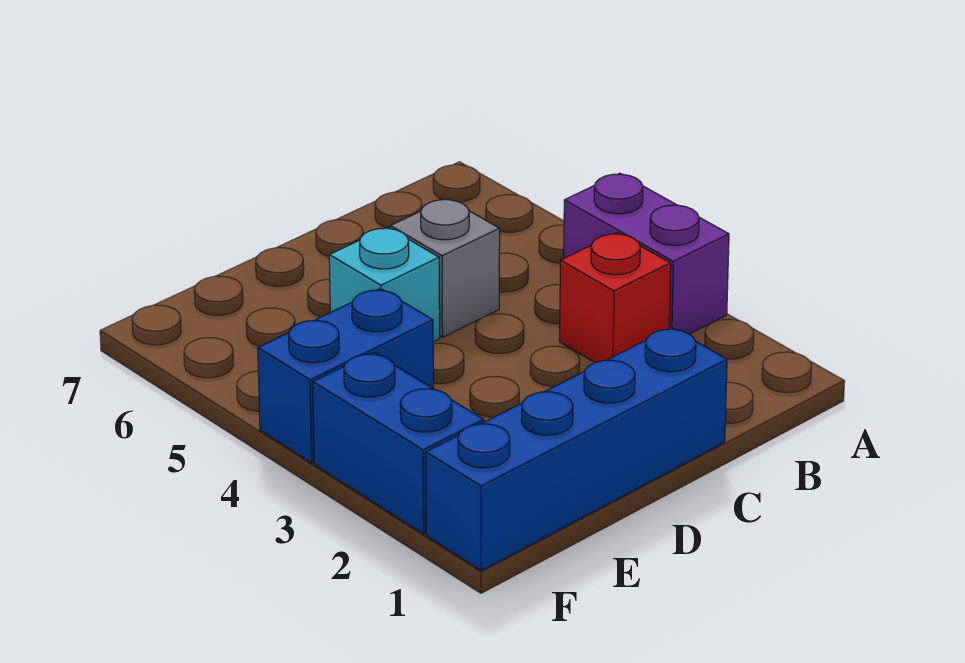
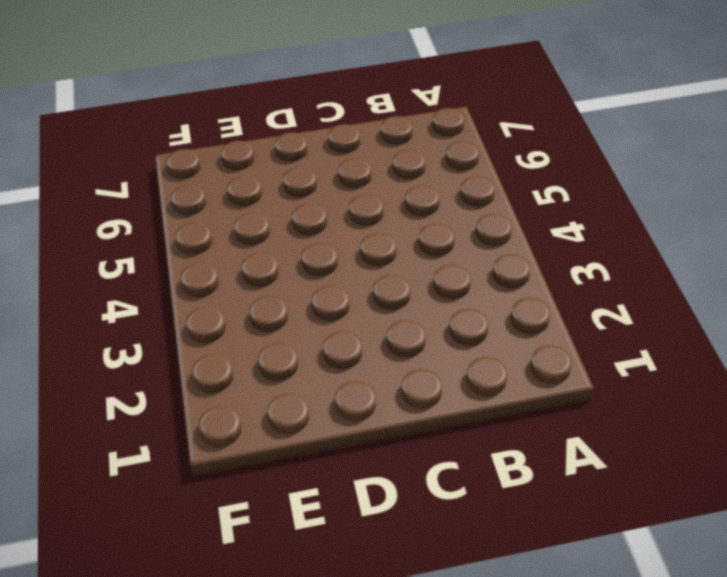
none -> purple 1x2 brick [564,173,729,334]
none -> red 1x1 brick [560,233,671,362]

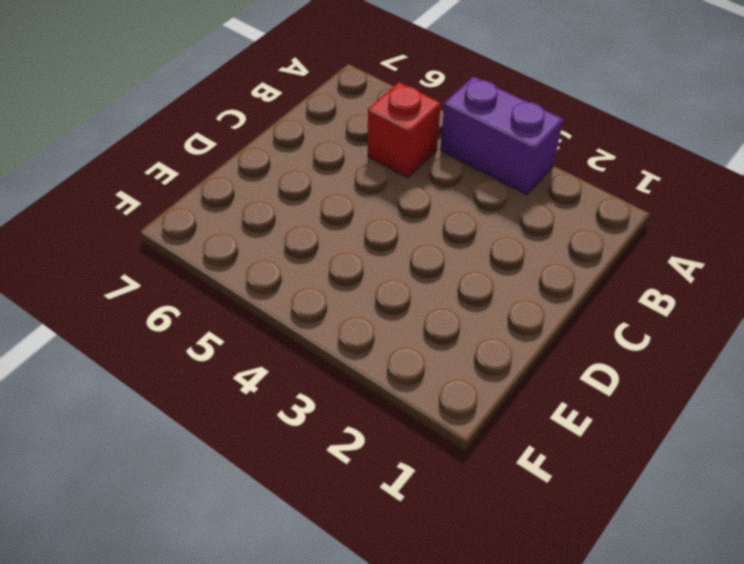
red 1x1 brick [368,82,441,178] -> red 1x1 brick moved to [560,233,671,362]
none -> blue 1x4 brick [426,327,727,571]
none -> grey 1x1 brick [391,199,500,337]

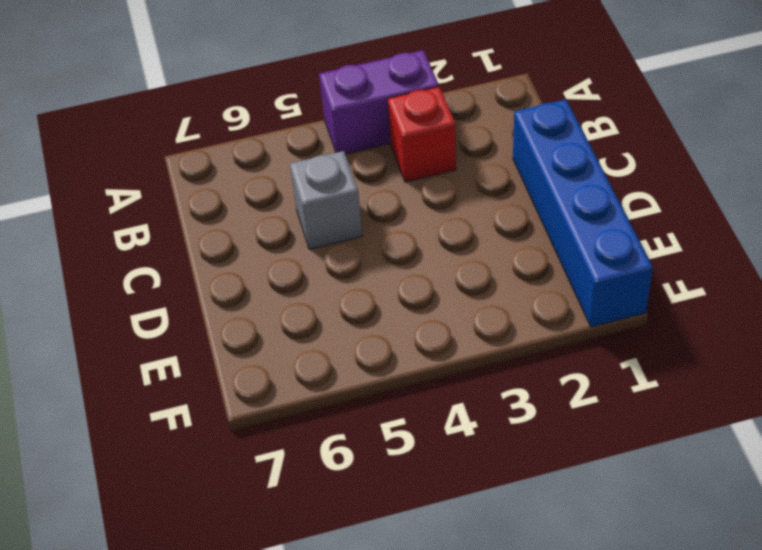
none -> cyan 1x1 brick [329,227,440,342]
none -> blue 1x2 brick [258,289,433,463]

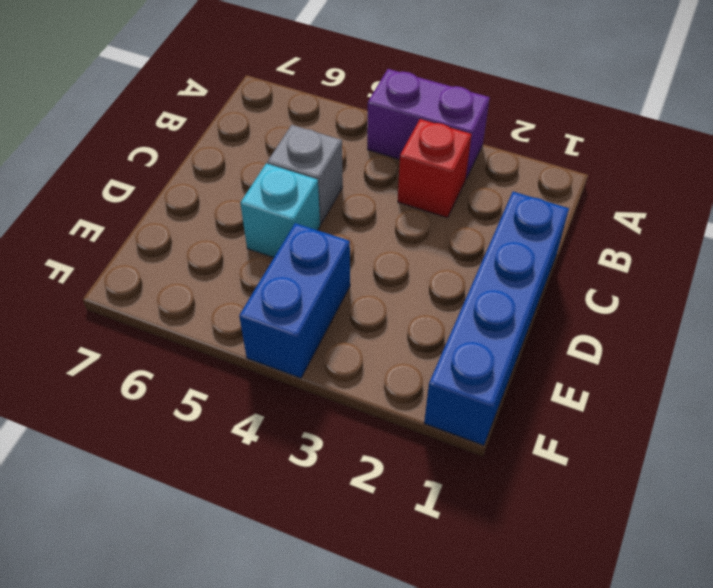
none -> blue 1x2 brick [313,352,484,534]

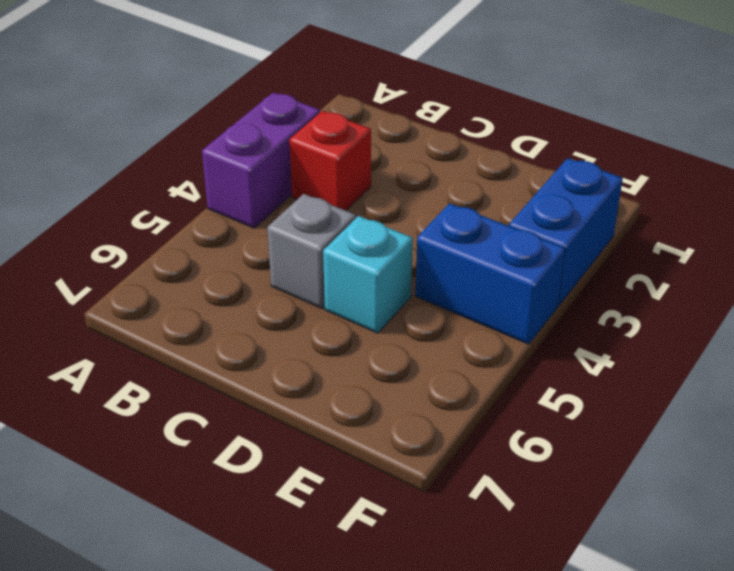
none -> blue 1x4 brick [426,327,727,571]

